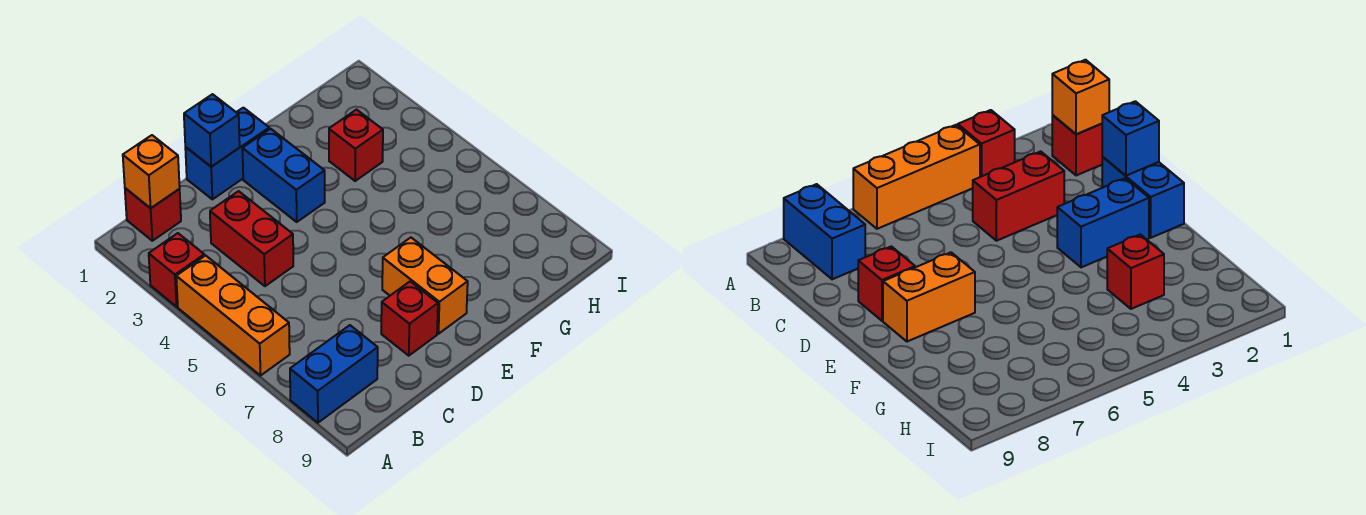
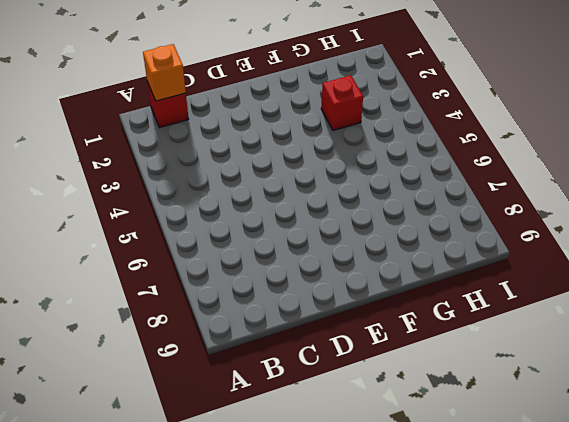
none -> red 1x1 brick [149,233,204,307]
none -> orange 1x3 brick [176,255,290,376]
none -> blue 1x2 brick [290,325,378,423]

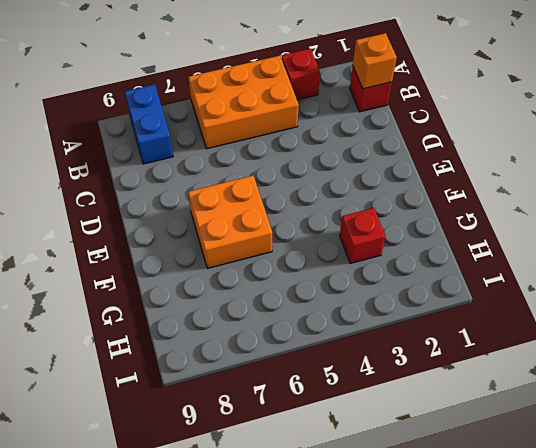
orange 2x3 brick [188,56,299,149] -> orange 1x3 brick [176,255,290,376]
orange 2x2 brick [188,176,272,268] -> orange 1x2 brick [382,238,468,334]
none -> red 1x2 brick [210,191,293,286]
none -> blue 1x2 brick [185,108,269,199]
none -> red 1x1 brick [381,281,438,356]

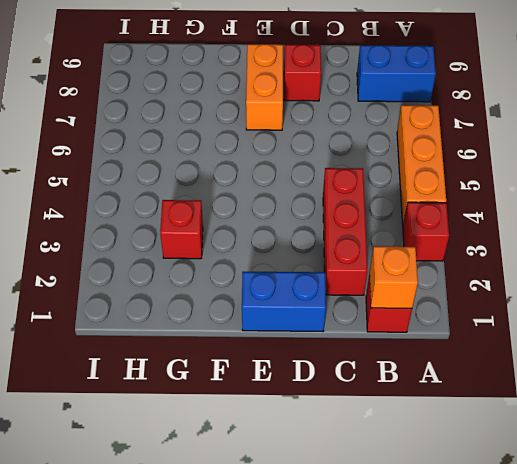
red 1x3 brick [323,168,368,295] -> red 1x2 brick [210,191,293,286]
none -> blue 1x2 brick [242,129,325,222]
none -> blue 1x1 brick [184,94,240,167]

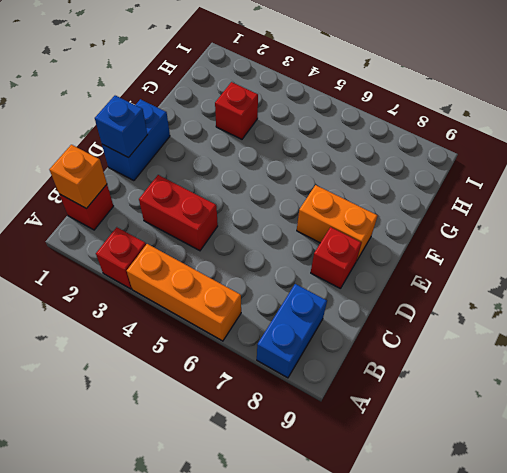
none -> blue 1x2 brick [242,129,325,222]

